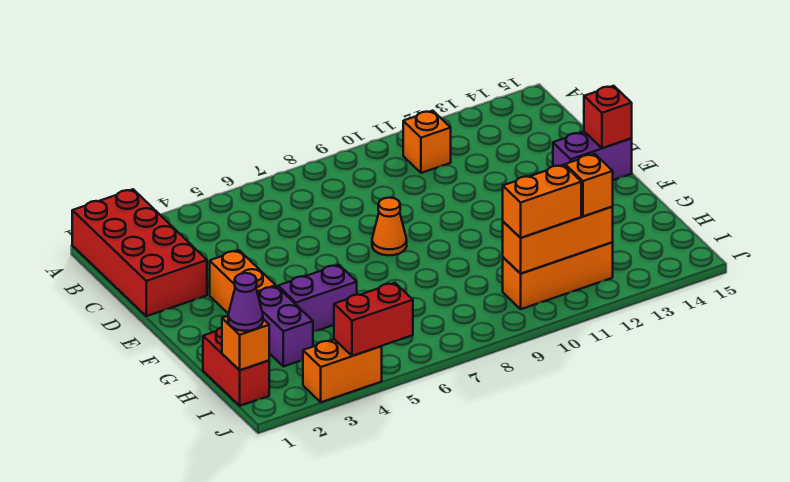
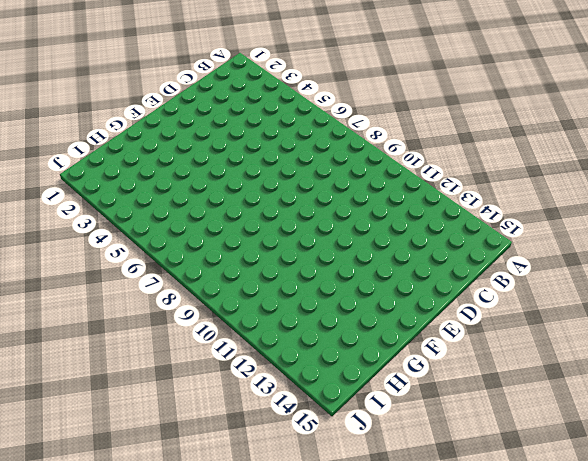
none -> red 2x4 brick [72,189,207,316]
none -> orange 1x1 brick [403,111,451,173]
none -> orange 1x2 brick [210,250,276,314]

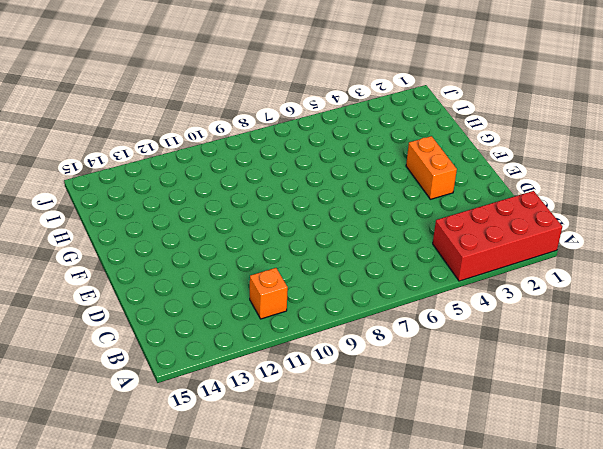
red 2x4 brick [433,191,562,281] -> red 2x4 brick turned to [72,189,207,316]
none -> orange 1x1 cone [372,198,407,255]
none -> purple 1x2 brick [553,132,632,180]
none -> purple 1x2 brick [258,286,313,367]

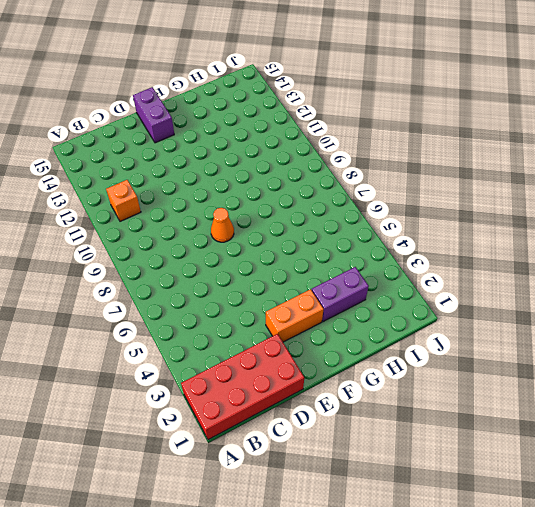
none -> purple 1x2 brick [278,265,357,332]
none -> red 1x2 brick [203,327,269,406]
none -> orange 1x3 brick [503,243,613,309]

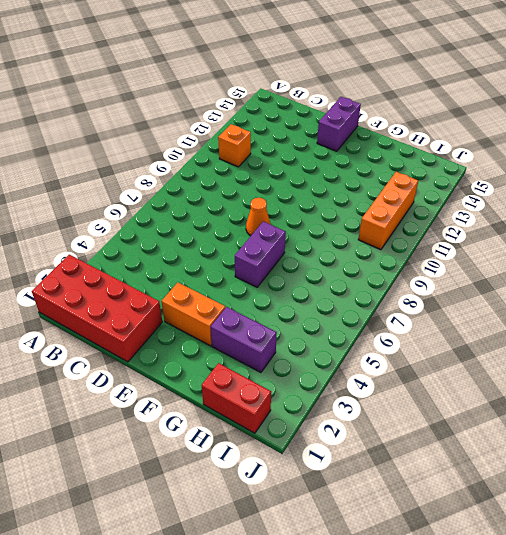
purple 1x2 brick [235,222,286,287] -> purple 1x2 brick moved to [278,265,357,332]
none -> orange 1x2 brick [303,339,382,402]
none -> red 1x1 brick [584,86,632,148]
none -> orange 1x1 brick [222,316,269,370]

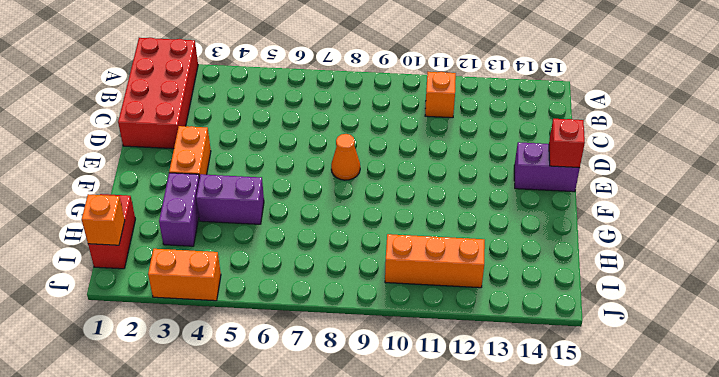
none -> orange 1x3 brick [503,206,613,274]
none -> red 1x2 brick [334,283,413,356]
none -> purple 1x1 cone [228,273,263,331]

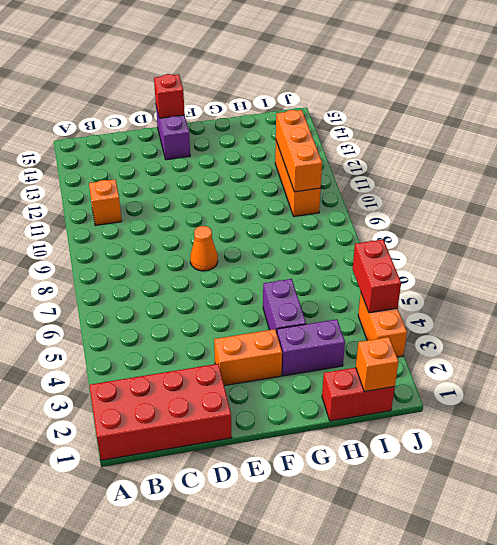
none -> purple 1x1 cone [228,273,263,331]
none -> orange 1x2 brick [503,165,581,238]
none -> orange 1x1 brick [565,154,613,216]

